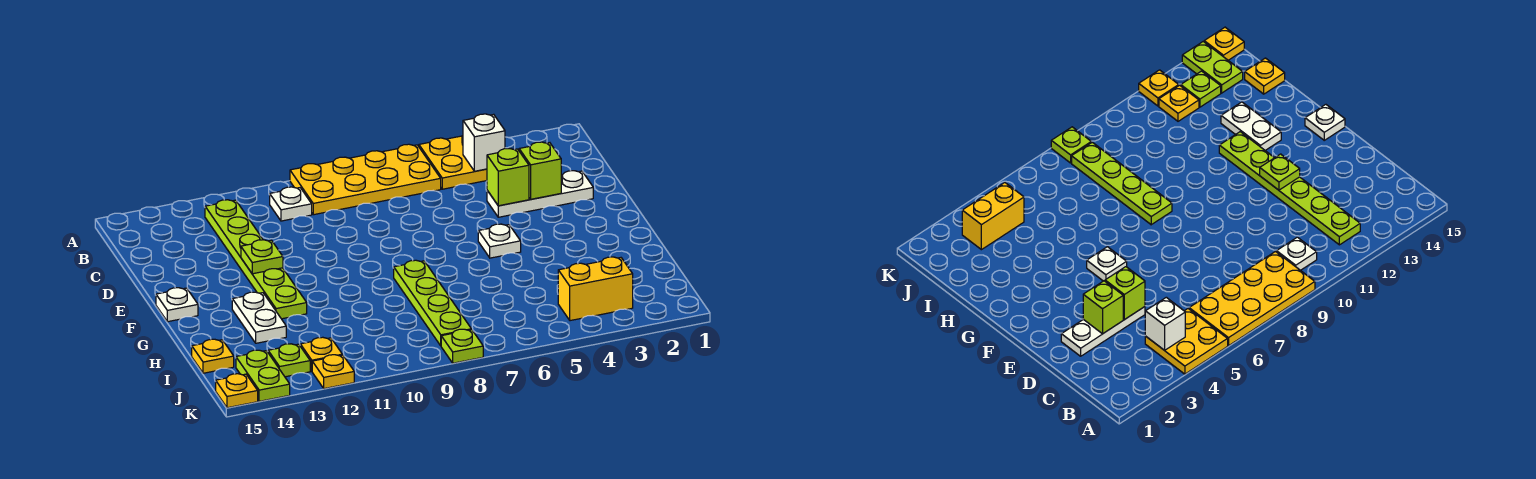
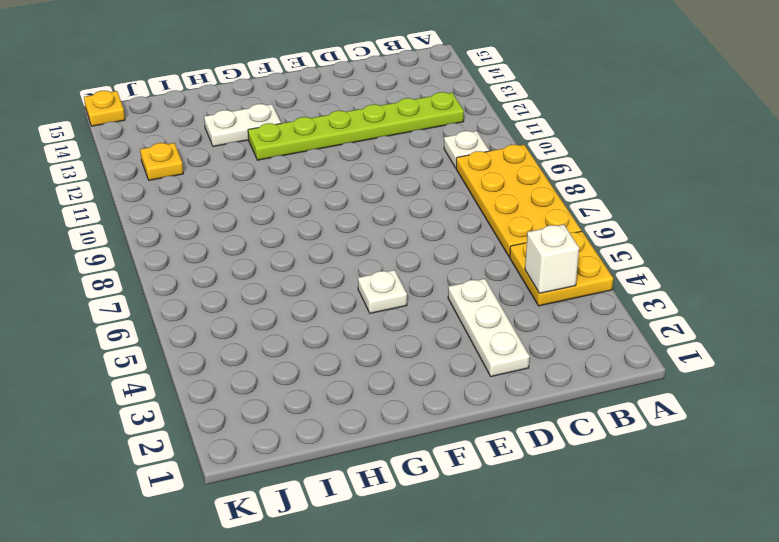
none -> white 1x1 plate [156,288,198,322]
none -> lime 1x4 plate [394,260,471,346]
none -> yellow 1x1 plate [192,339,234,373]

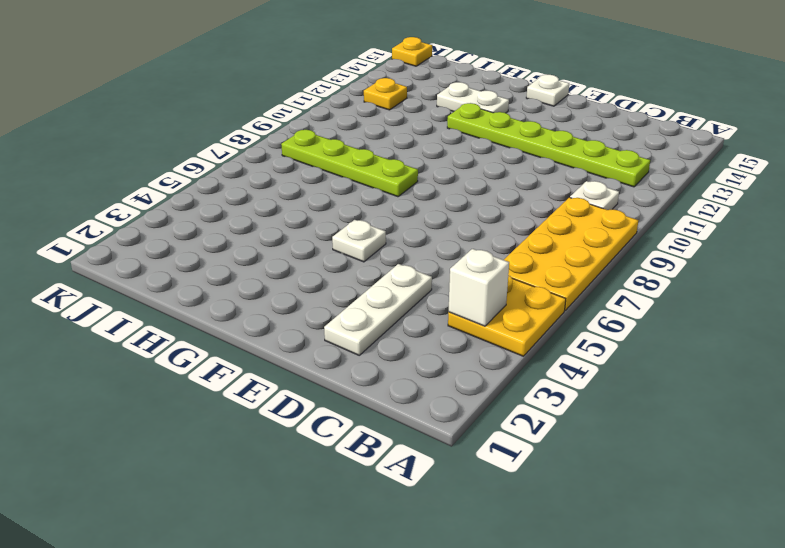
none -> yellow 1x1 plate [192,339,234,373]
none -> yellow 1x2 brick [558,257,633,321]
none -> lime 1x1 plate [268,344,310,377]

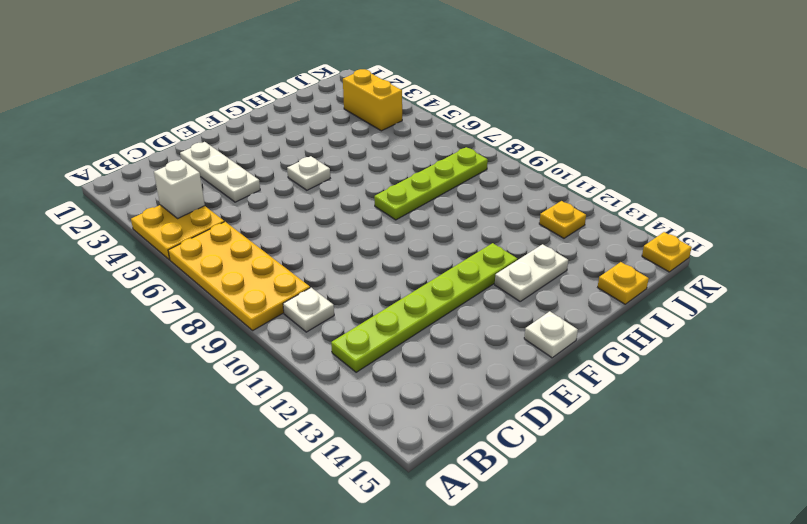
none -> lime 1x1 plate [268,344,310,377]
none -> lime 1x2 plate [236,350,290,401]
none -> lime 1x1 plate [441,329,483,363]

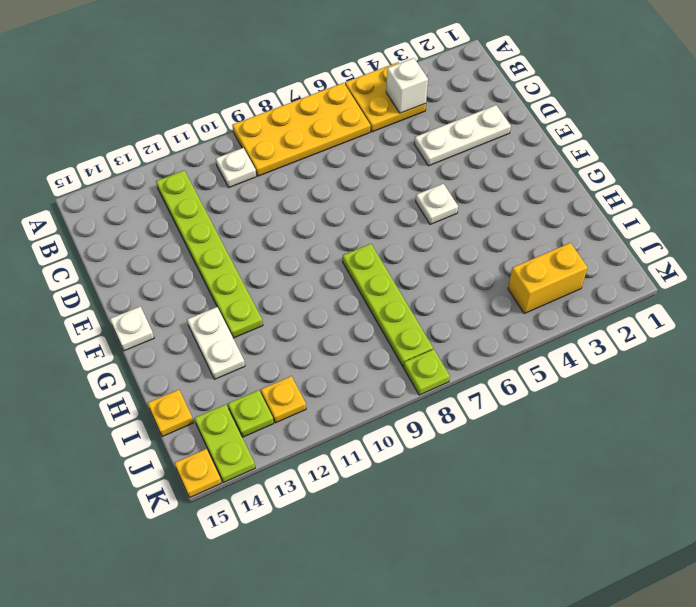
none -> yellow 1x1 plate [312,355,354,389]
none -> lime 1x1 brick [519,142,561,199]
none -> lime 1x1 brick [487,149,529,206]

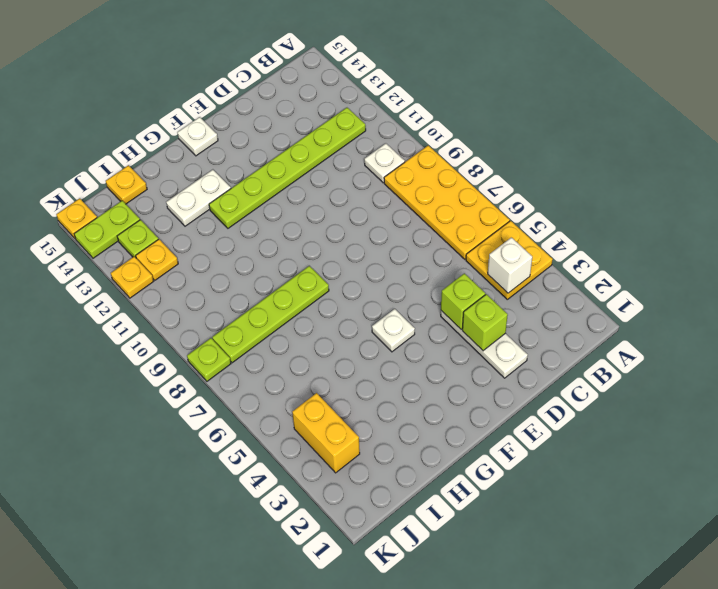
none -> lime 1x1 plate [241,240,283,274]

